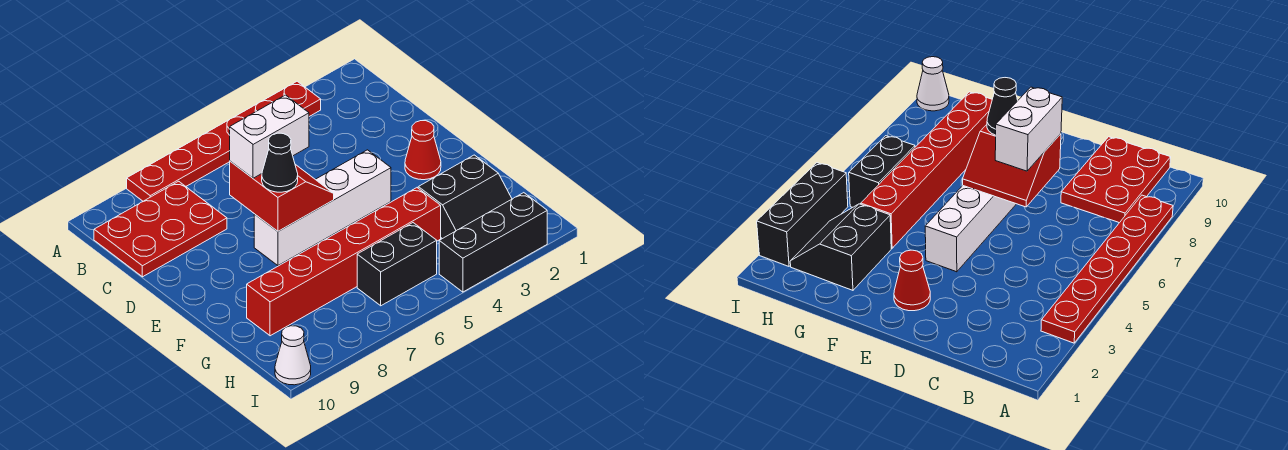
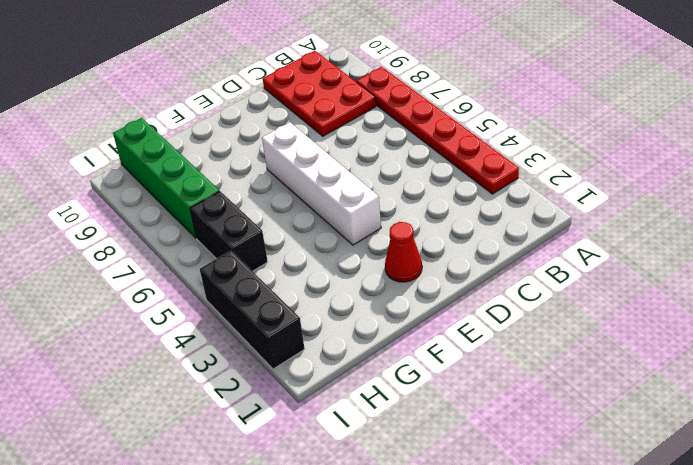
green 1x4 brick [113,118,219,238] -> none
none -> black 2x2 slope [418,155,512,239]
none -> red 1x6 brick [247,188,441,336]
none -> white 1x1 cone [275,326,311,385]

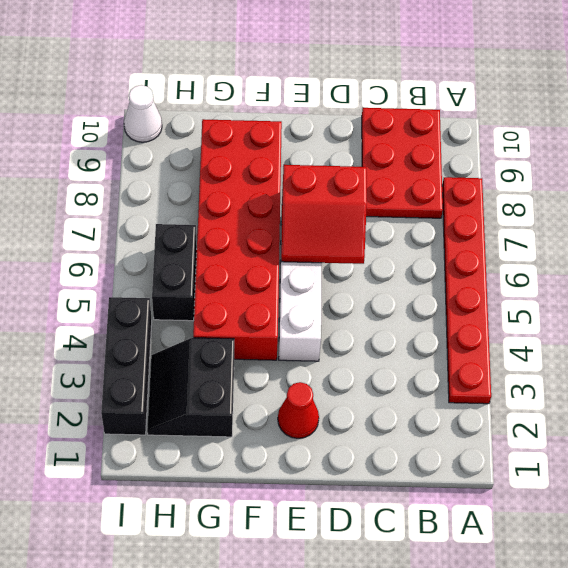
red 2x6 brick [193,119,282,360] -> red 1x6 brick [247,188,441,336]
none -> white 1x2 brick [230,95,309,178]
none -> black 1x1 cone [262,133,298,192]

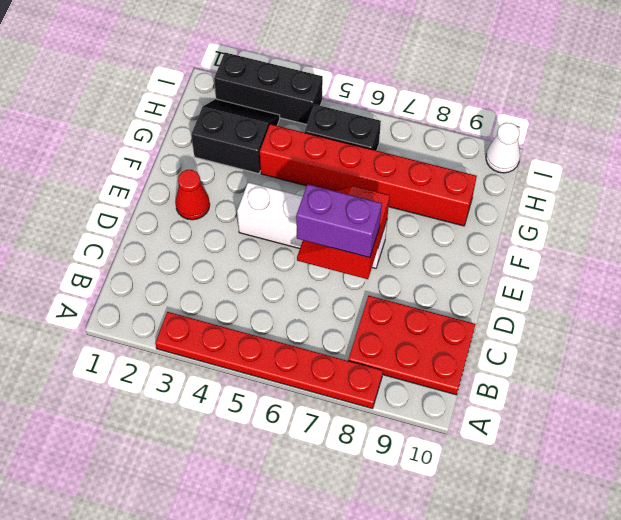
purple 1x2 brick [296,184,382,258] -> white 1x2 brick [230,95,309,178]
none -> black 1x1 cone [262,133,298,192]

